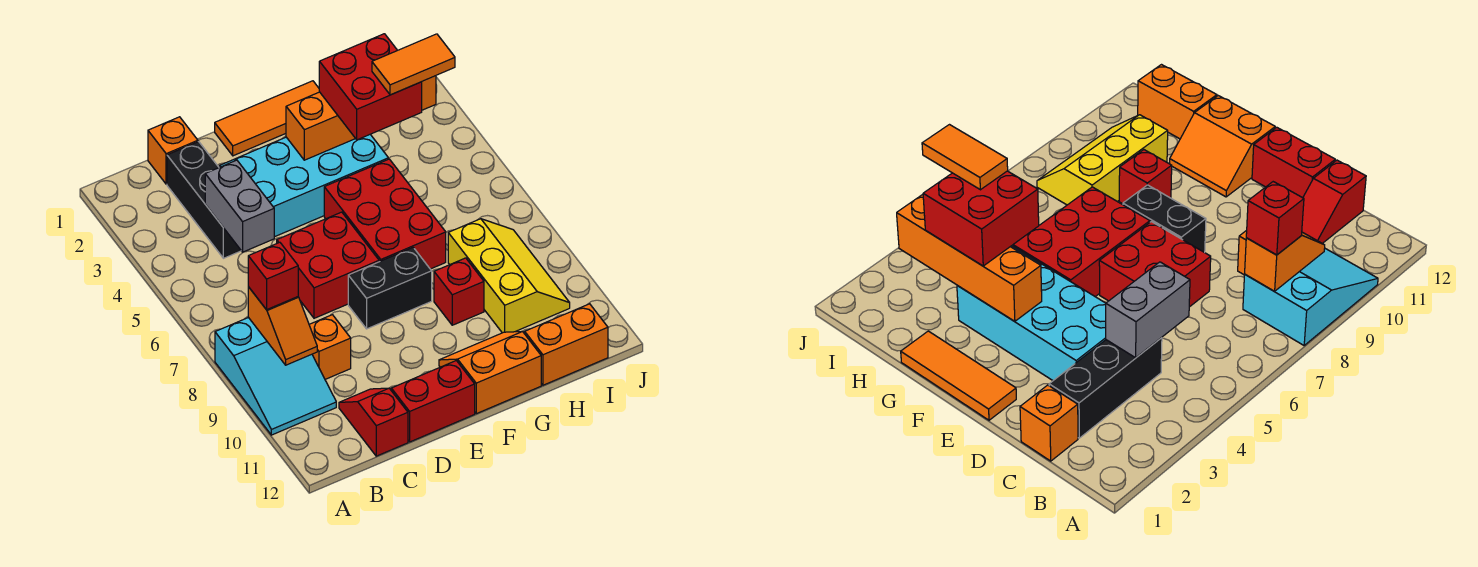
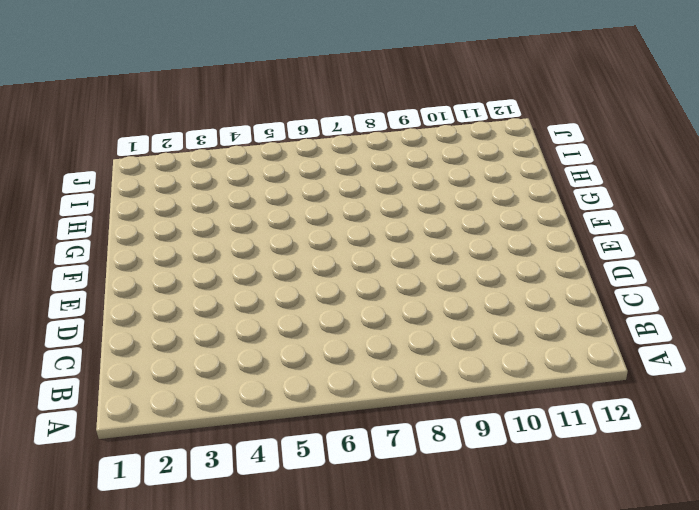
none -> cyan 2x3 slope [215,317,336,435]
none -> orange 1x1 brick [148,117,198,184]
none -> black 1x3 brick [167,142,241,258]

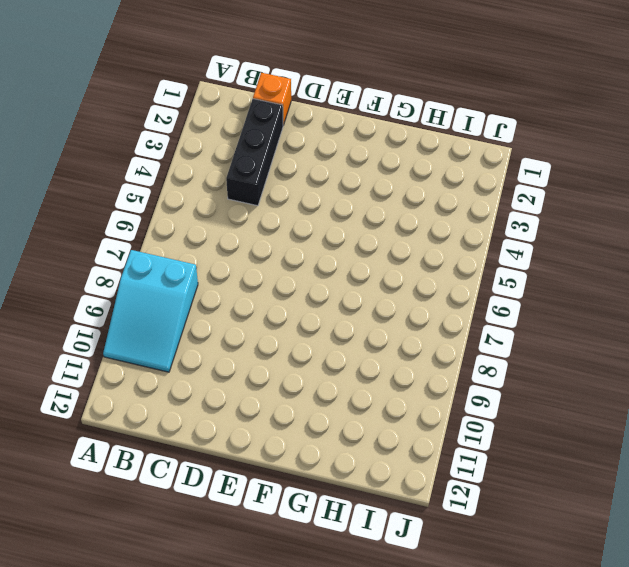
none -> orange 1x1 brick [309,315,351,379]
none -> red 1x2 slope [339,388,408,456]
none -> cyan 2x4 brick [219,134,388,237]

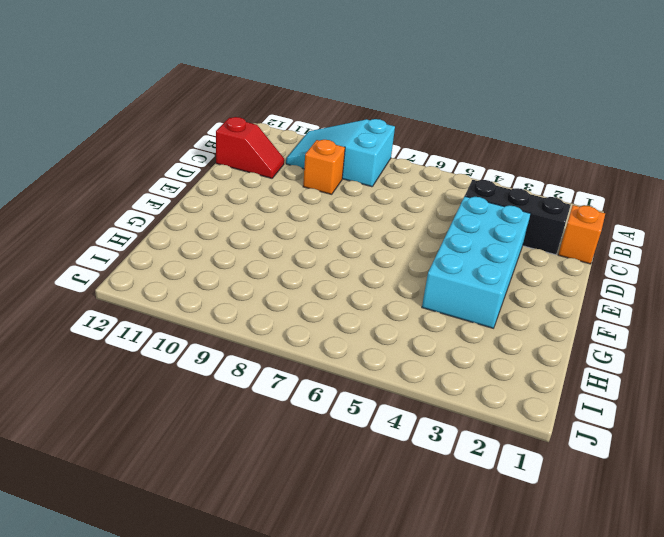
none -> red 2x2 brick [277,212,379,318]
none -> red 1x2 brick [391,361,475,442]
none -> orange 1x3 tile [215,81,319,156]

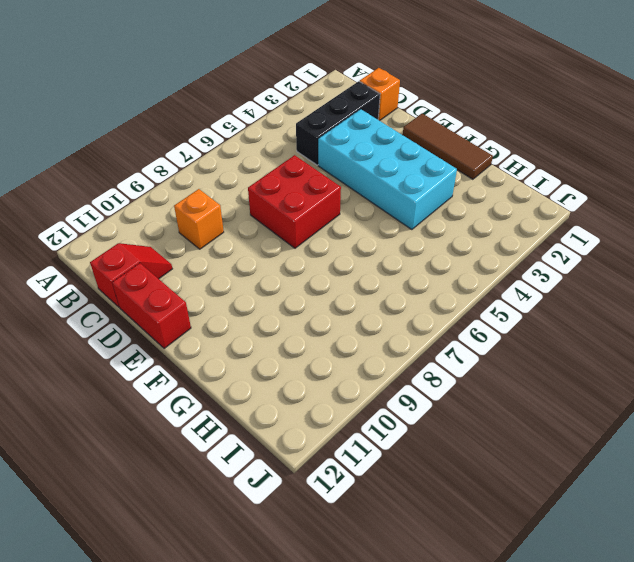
brown 1x3 tile [403,114,493,179] -> orange 1x3 tile [215,81,319,156]
none -> cyan 2x3 slope [215,317,336,435]
none -> black 1x2 brick [348,248,432,329]
none -> red 2x3 brick [324,159,446,269]

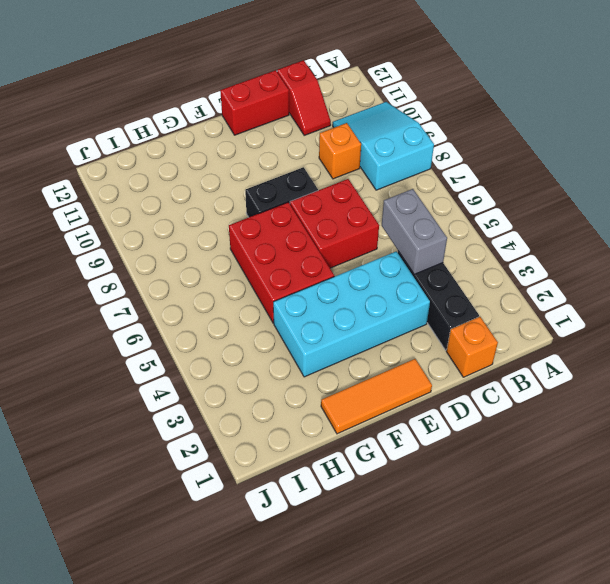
none -> orange 2x2 slope [439,331,541,414]
none -> red 1x1 brick [434,258,484,325]
none -> yellow 2x3 slope [448,219,570,333]

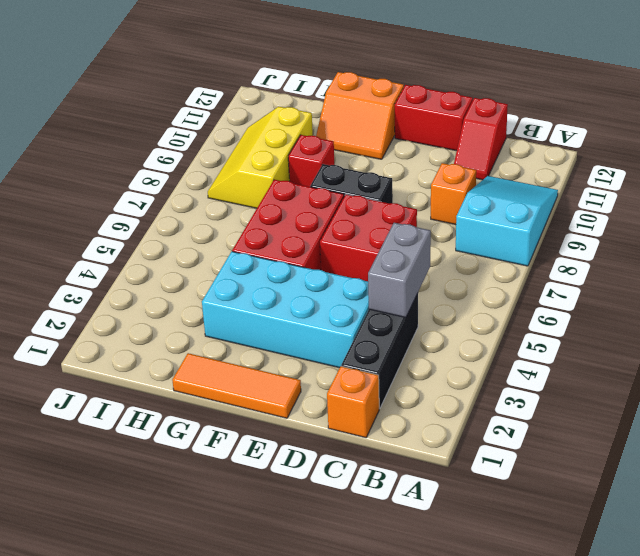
none -> orange 1x2 brick [525,304,608,385]
none -> orange 1x2 slope [248,287,317,365]
none -> orange 1x4 brick [286,76,436,160]

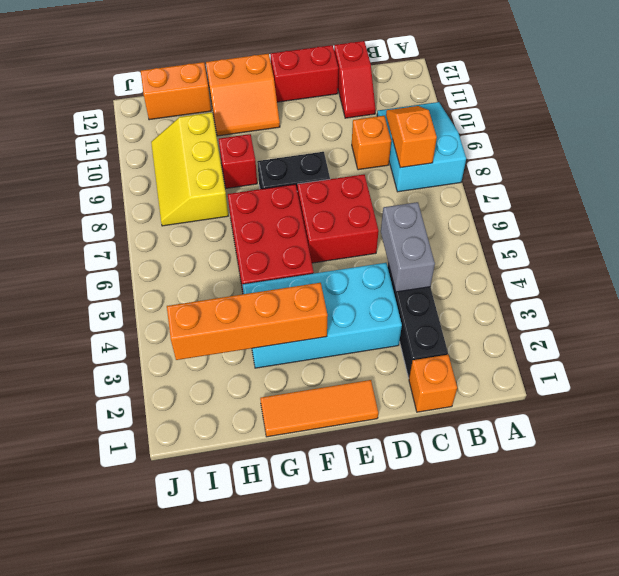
none -> red 1x1 brick [248,242,298,310]
none -> red 2x2 brick [319,34,422,140]
none -> orange 1x2 tile [372,34,455,95]

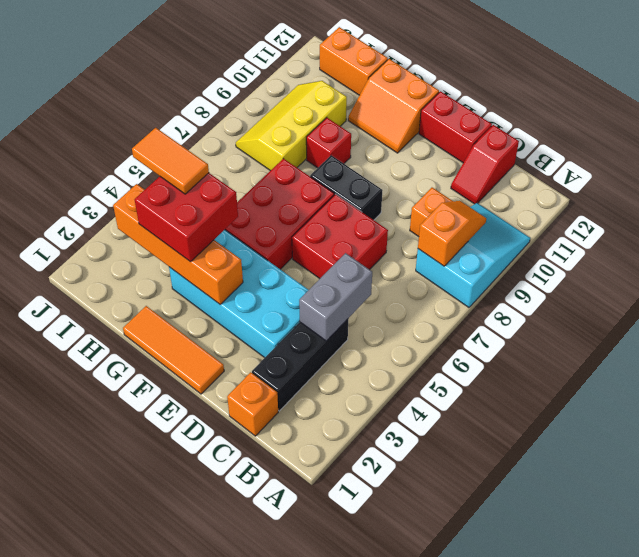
none -> red 1x1 brick [248,242,298,310]

